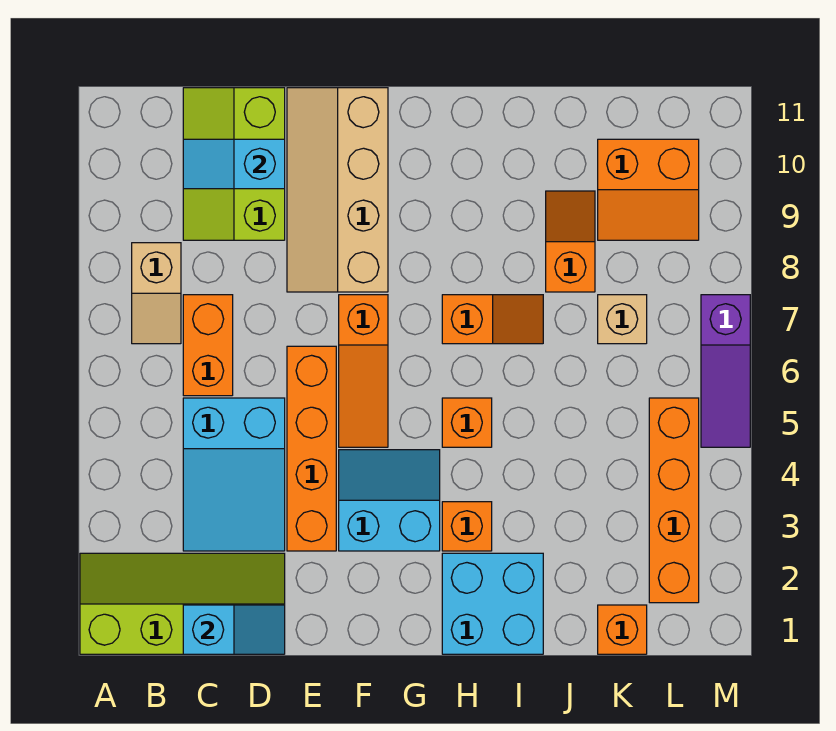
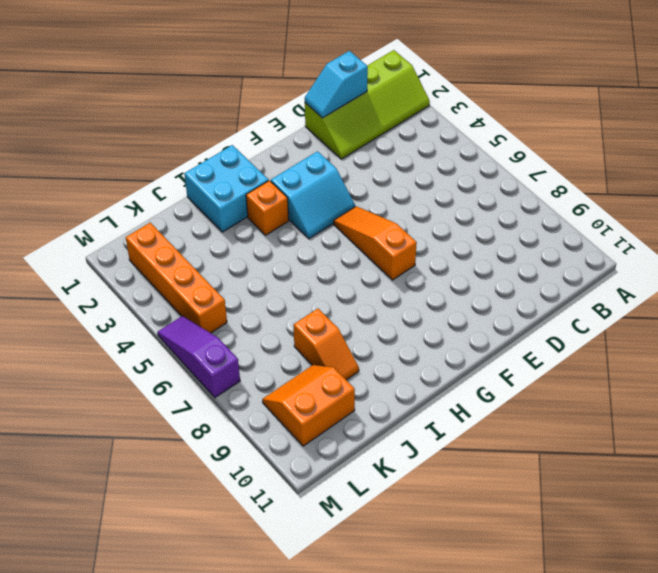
none -> tan 1x2 slope [132,243,181,344]
none -> cyan 2x3 slope [183,398,285,551]
none -> orange 1x2 brick [183,295,233,396]

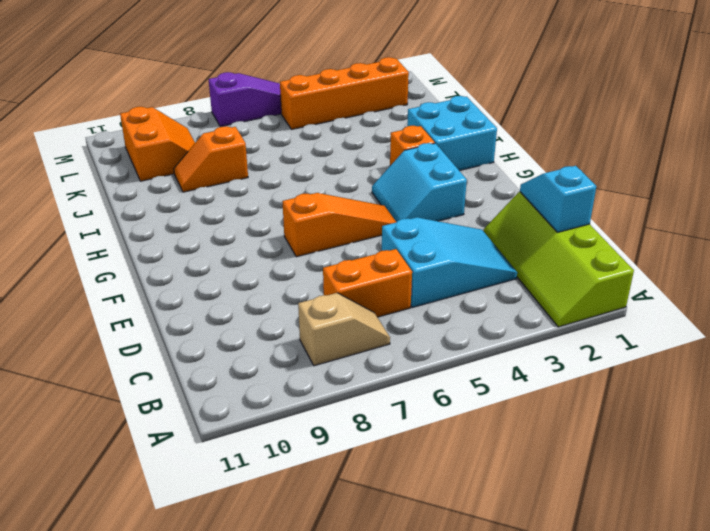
none -> lime 2x3 slope [183,88,285,240]
none -> orange 1x4 brick [287,346,336,551]
none -> tan 2x4 slope [287,88,388,292]

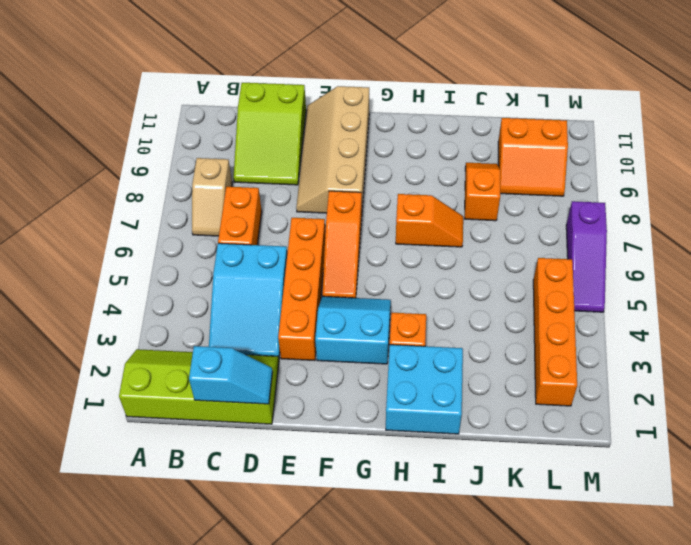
lime 2x3 slope [233,83,306,185] -> lime 2x3 slope turned to [183,88,285,240]
none -> orange 1x1 brick [442,398,492,447]
none -> orange 1x1 brick [598,605,647,654]
none -> tan 1x1 brick [598,295,647,344]

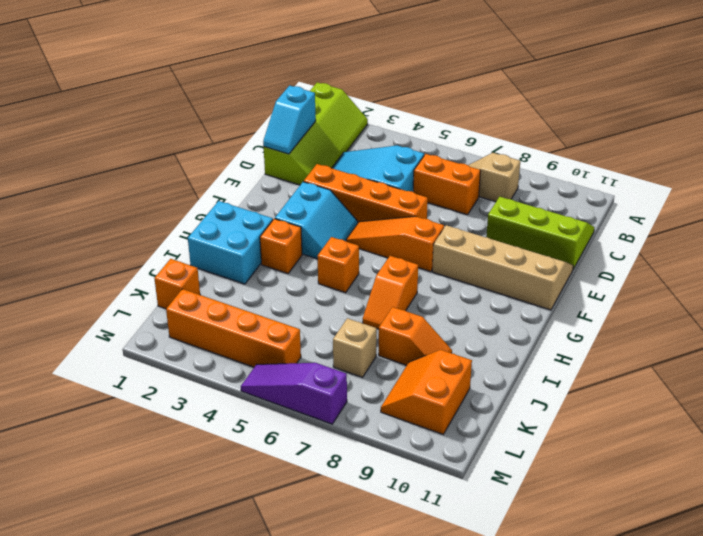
none -> cyan 1x2 slope [183,139,285,189]

